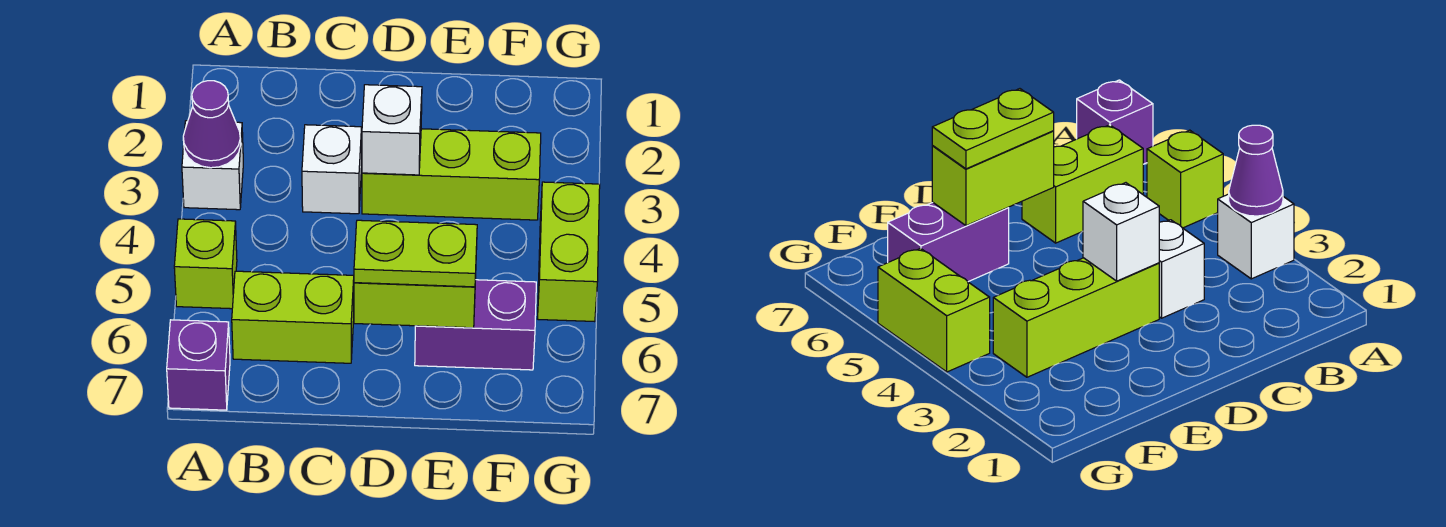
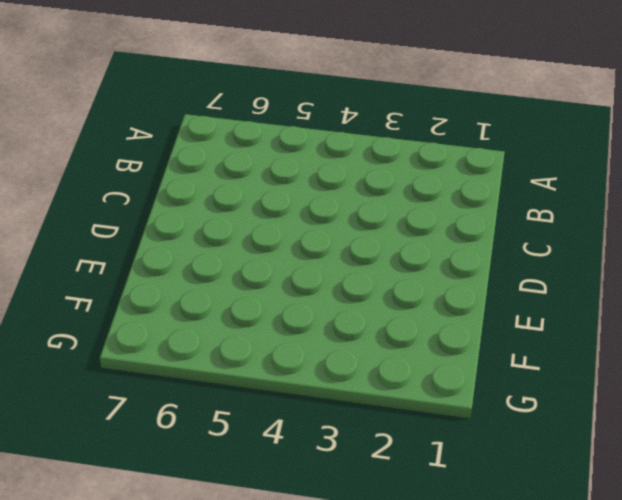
none -> white 1x1 brick [182,121,243,210]
none -> lime 1x1 brick [174,219,237,309]
none -> purple 1x1 brick [167,320,230,410]

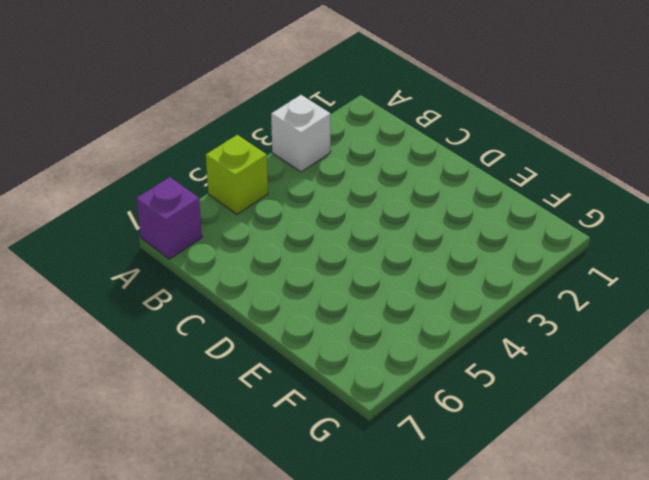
none -> lime 1x2 brick [232,271,354,363]
none -> white 1x1 brick [302,125,362,214]
none -> lime 1x3 brick [362,129,541,220]

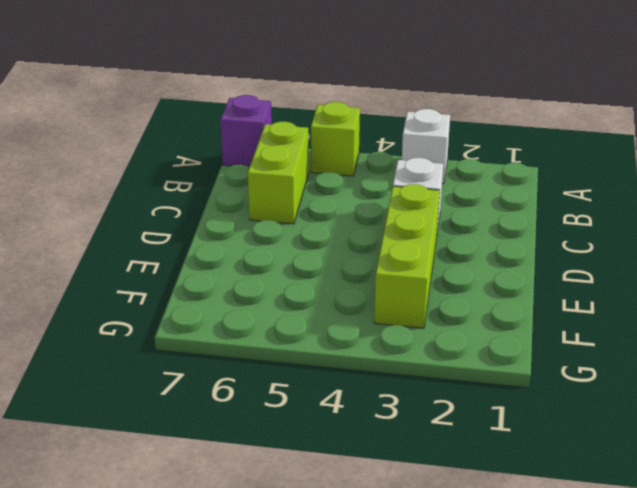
none -> purple 1x2 brick [415,280,536,370]
none -> lime 1x2 brick [538,182,600,322]
none -> purple 1x1 cone [183,81,241,168]

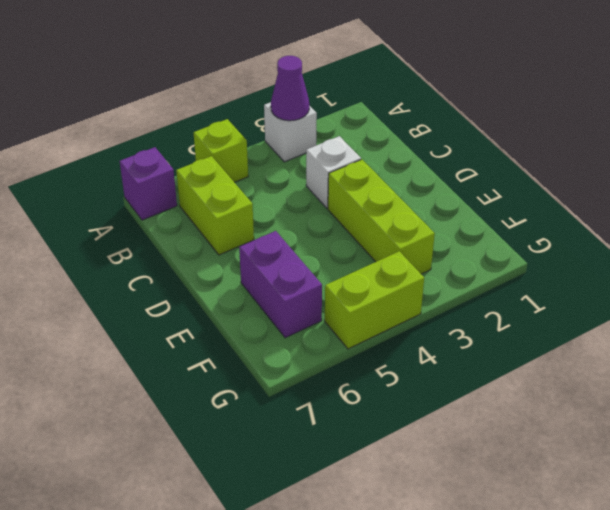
none -> white 1x1 brick [362,85,422,175]
none -> lime 1x2 brick [354,248,477,328]
none -> lime 1x2 plate [354,220,477,287]

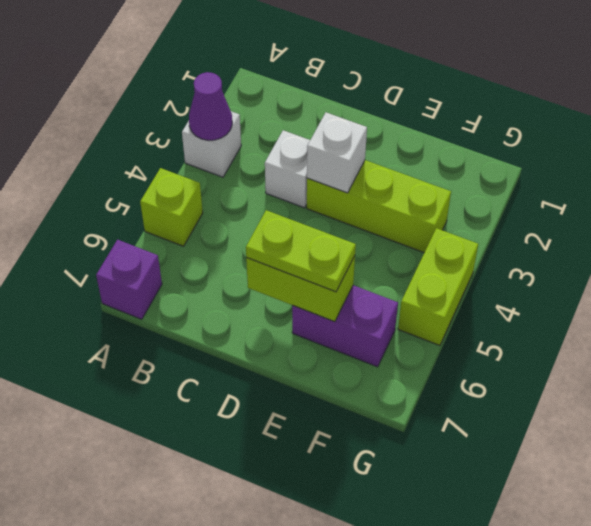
none -> lime 1x2 brick [232,271,354,363]

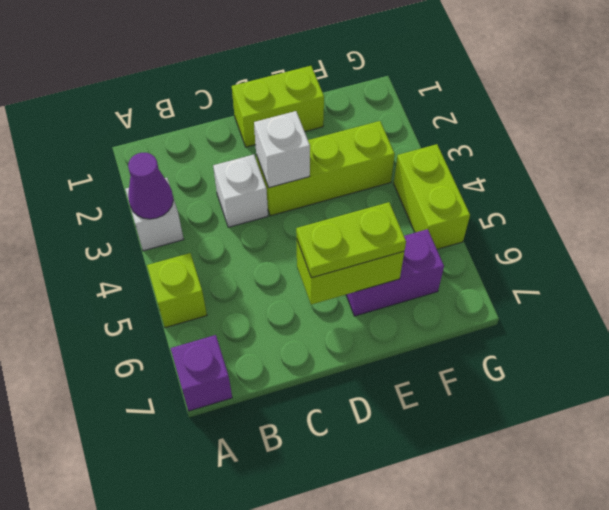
lime 1x2 brick [232,66,324,147] -> lime 1x2 brick moved to [232,271,354,363]

